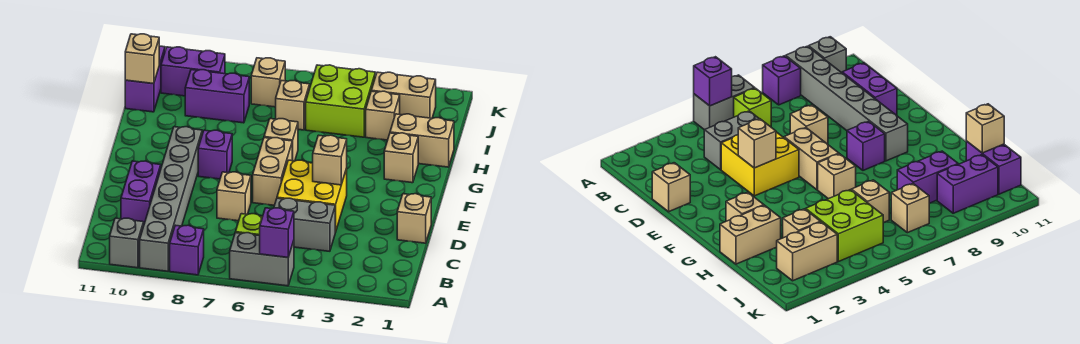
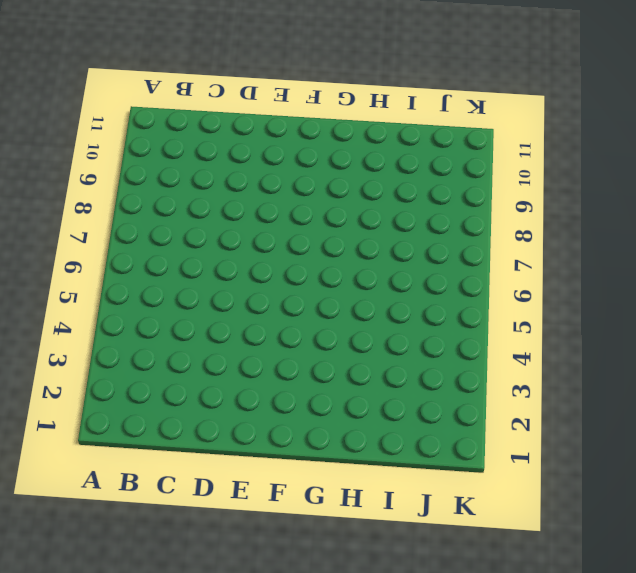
none -> grey 1x2 brick [230,233,294,286]
none -> purple 1x1 brick [170,225,204,275]
none -> grey 1x6 brick [140,127,202,271]

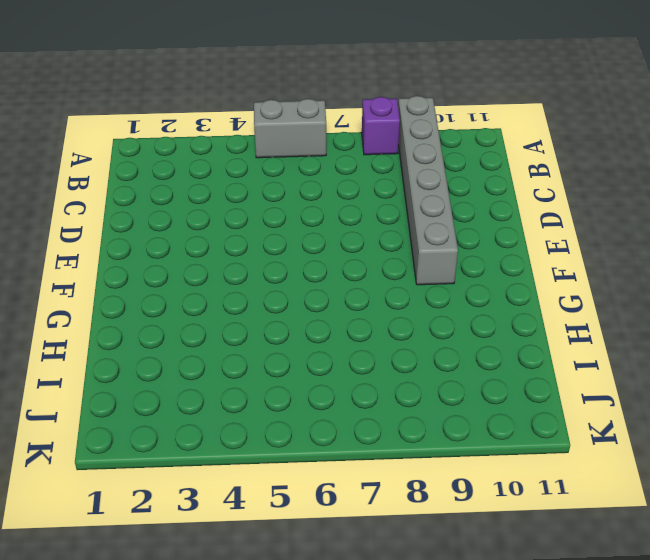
none -> grey 1x1 brick [110,218,144,268]
none -> lime 1x1 brick [235,214,263,236]
none -> grey 1x2 brick [274,198,335,251]

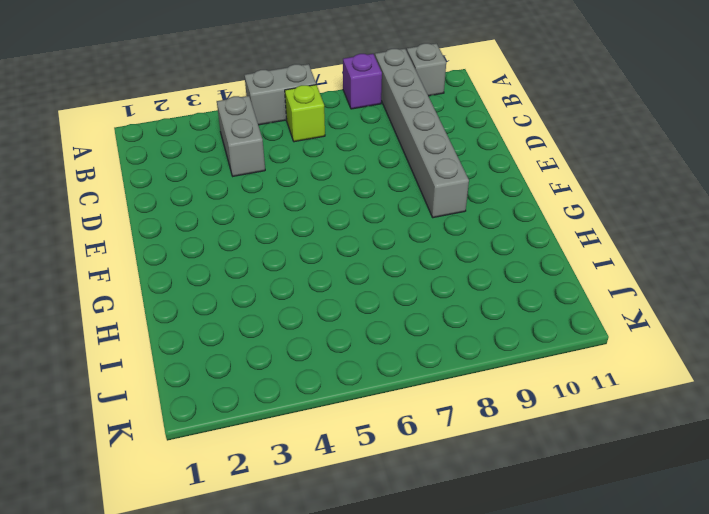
grey 1x2 brick [217,96,265,176] -> grey 1x2 brick turned to [274,198,335,251]
none -> purple 1x2 brick [121,161,161,224]
none -> tan 1x1 brick [397,194,431,243]
none -> yellow 2x2 brick [277,160,347,232]

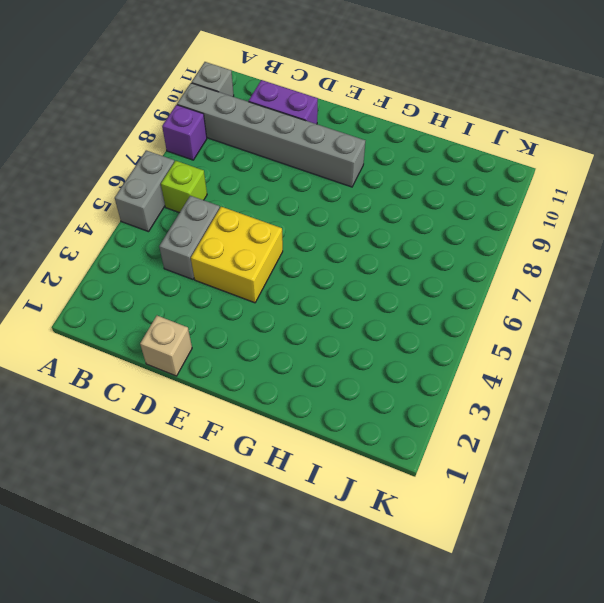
none -> tan 1x1 brick [217,172,251,221]
none -> tan 1x2 brick [253,138,292,205]
none -> purple 1x1 brick [198,130,232,179]

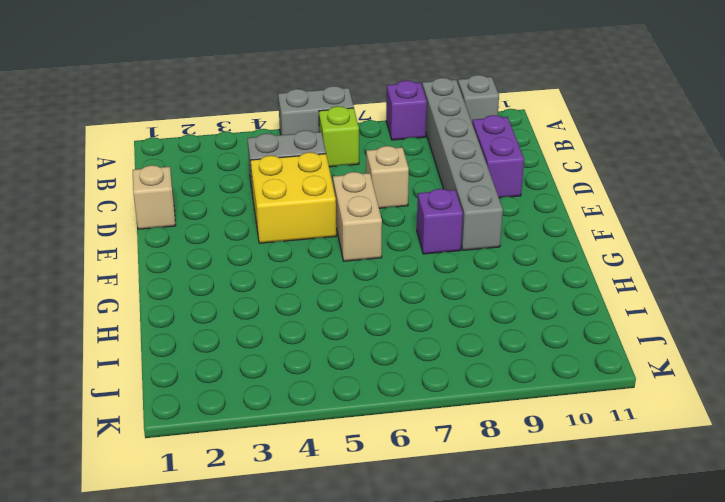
none -> tan 1x1 brick [384,133,418,183]
none -> tan 1x1 brick [264,119,298,161]
none -> tan 1x2 brick [390,114,454,167]

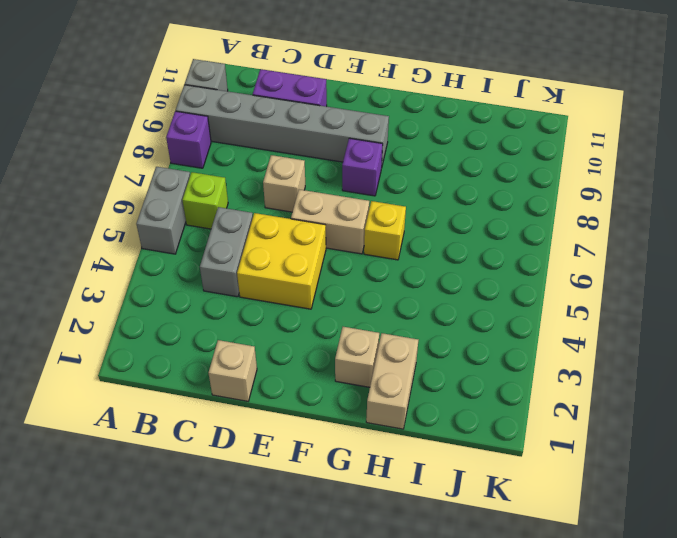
yellow 1x1 brick [364,201,406,260] -> tan 1x1 brick [264,119,298,161]
none -> tan 1x1 brick [366,91,400,140]
none -> lime 2x2 brick [306,65,375,137]
none -> tan 1x1 brick [276,81,310,130]

